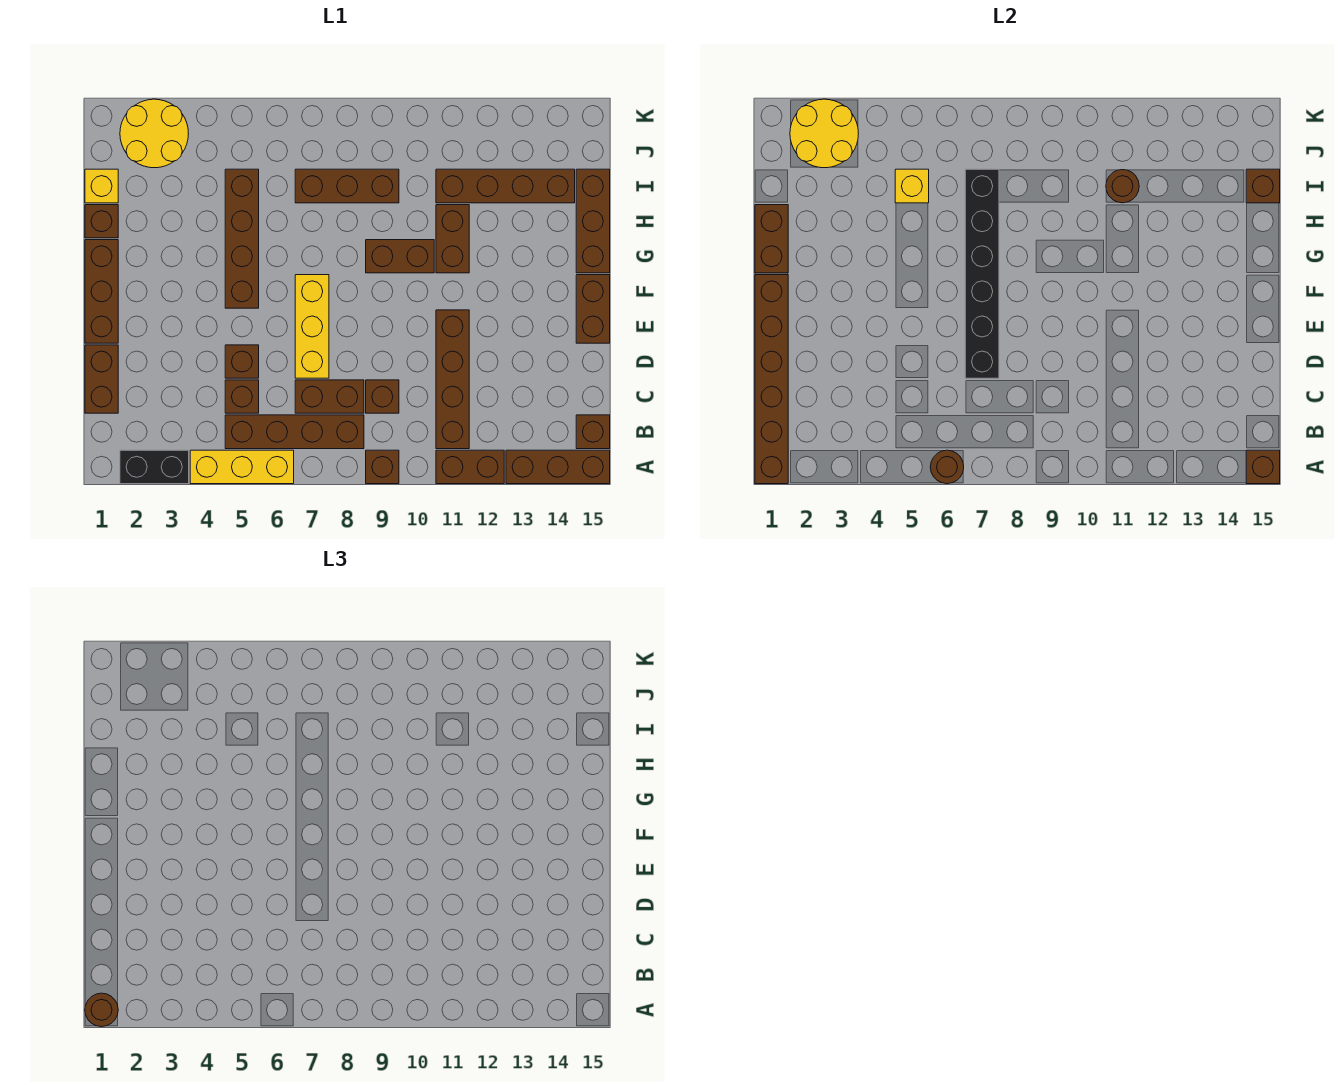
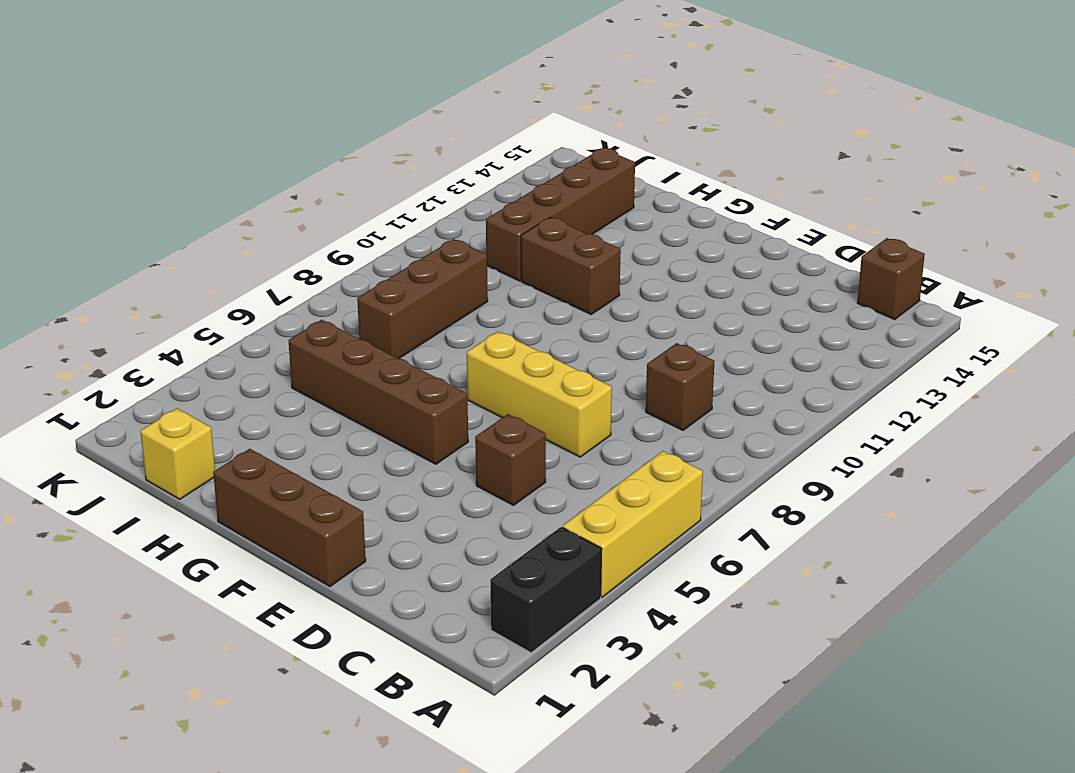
none -> brown 1x1 brick [366,450,399,484]
none -> brown 1x2 brick [436,450,504,484]
none -> brown 1x3 brick [506,450,610,484]
none -> brown 1x4 brick [225,415,364,449]

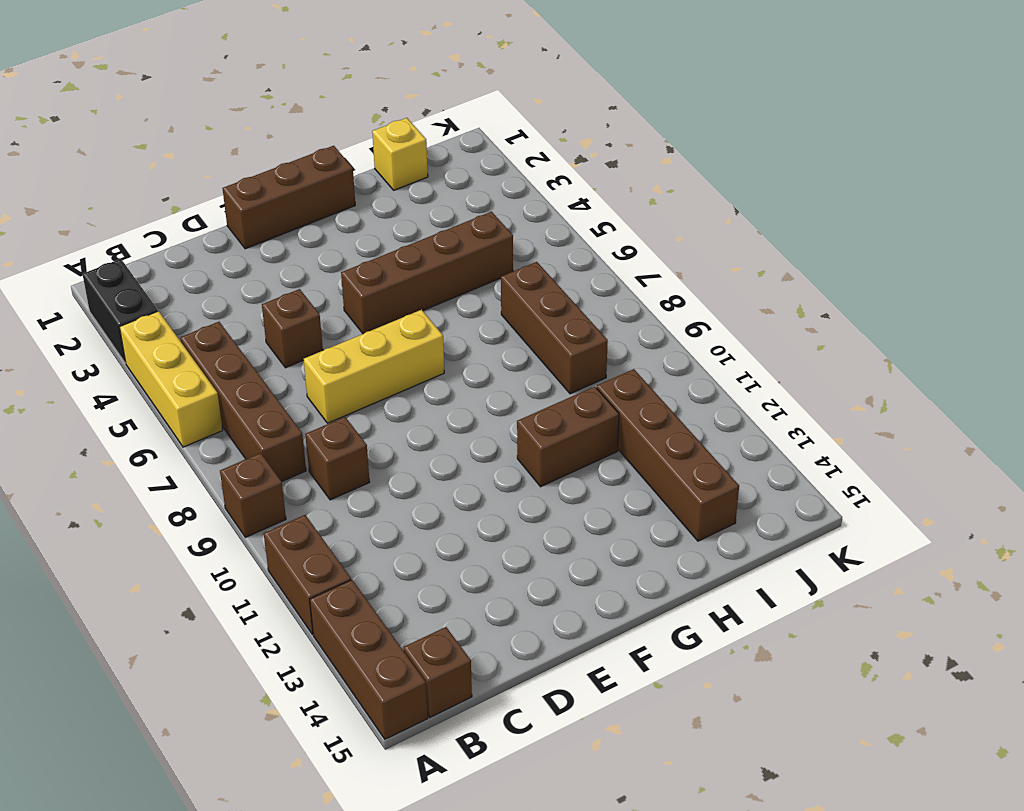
none -> brown 1x4 brick [436,310,469,449]
none -> brown 1x2 brick [85,345,118,413]
none -> brown 1x1 brick [225,380,259,413]
none -> brown 1x2 brick [295,380,364,413]

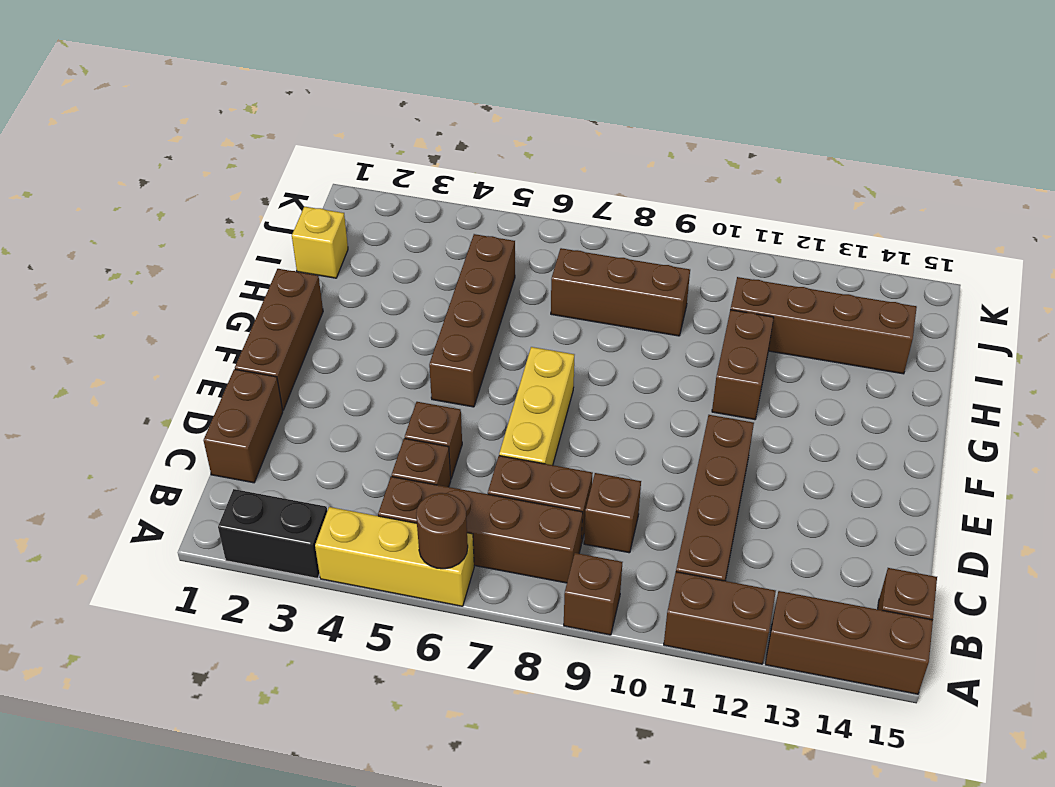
none -> brown 1x2 brick [576,275,610,343]
none -> brown 1x2 brick [366,240,434,273]
none -> brown 1x3 brick [576,169,610,273]
none -> brown 1x1 brick [85,205,118,238]

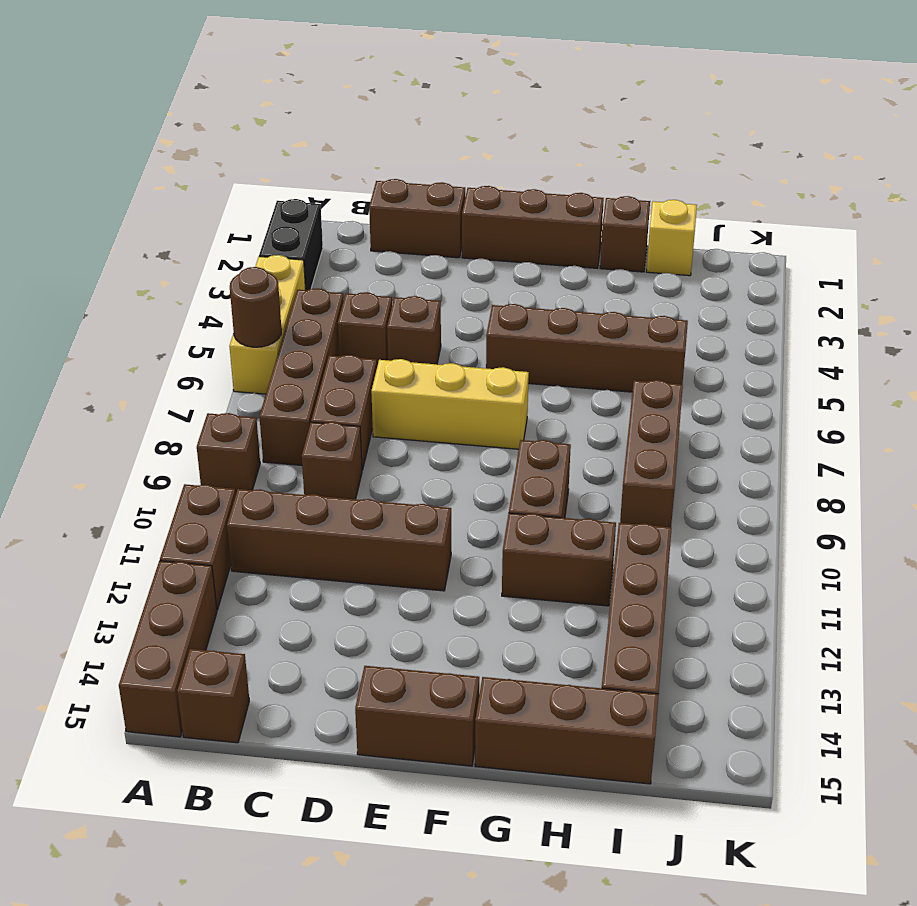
none -> yellow 2x2 round brick [120,99,188,168]
none -> brown 1x6 brick [755,275,788,484]
none -> brown 1x1 brick [1246,450,1280,484]
none -> black 1x6 brick [965,169,999,378]

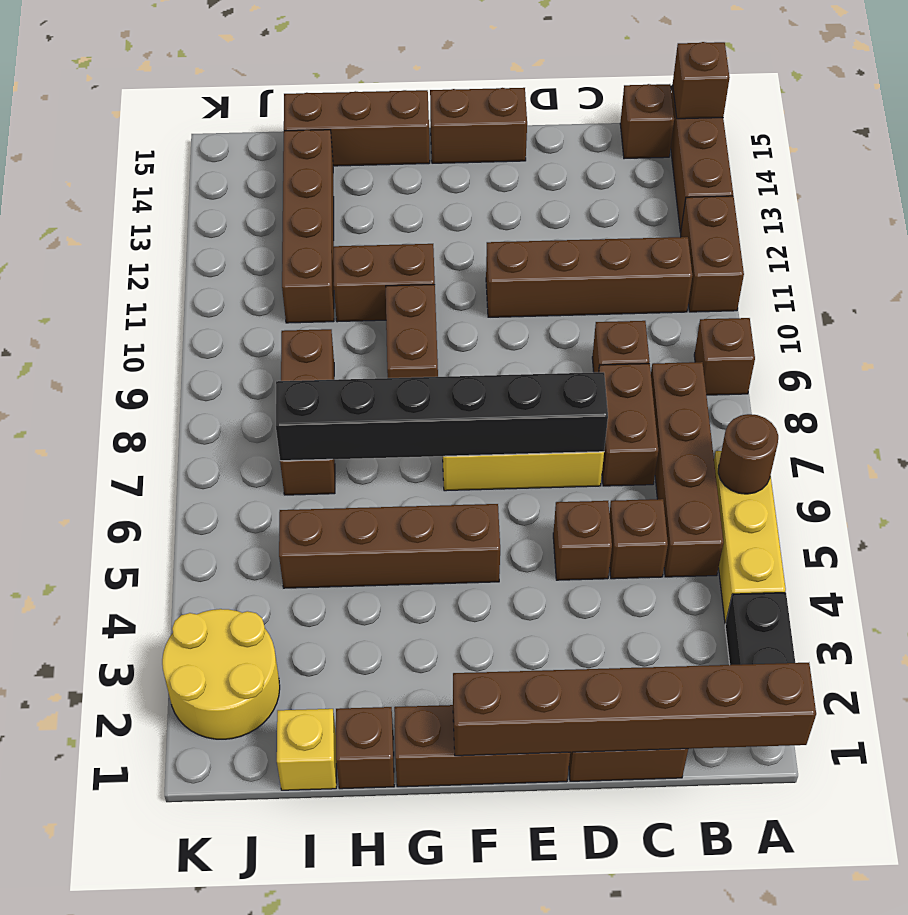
none -> brown 1x2 brick [755,205,788,273]
none -> yellow 1x1 brick [895,169,929,203]
none -> brown 1x1 round brick [1106,170,1139,203]
none -> brown 1x1 brick [1246,169,1280,203]

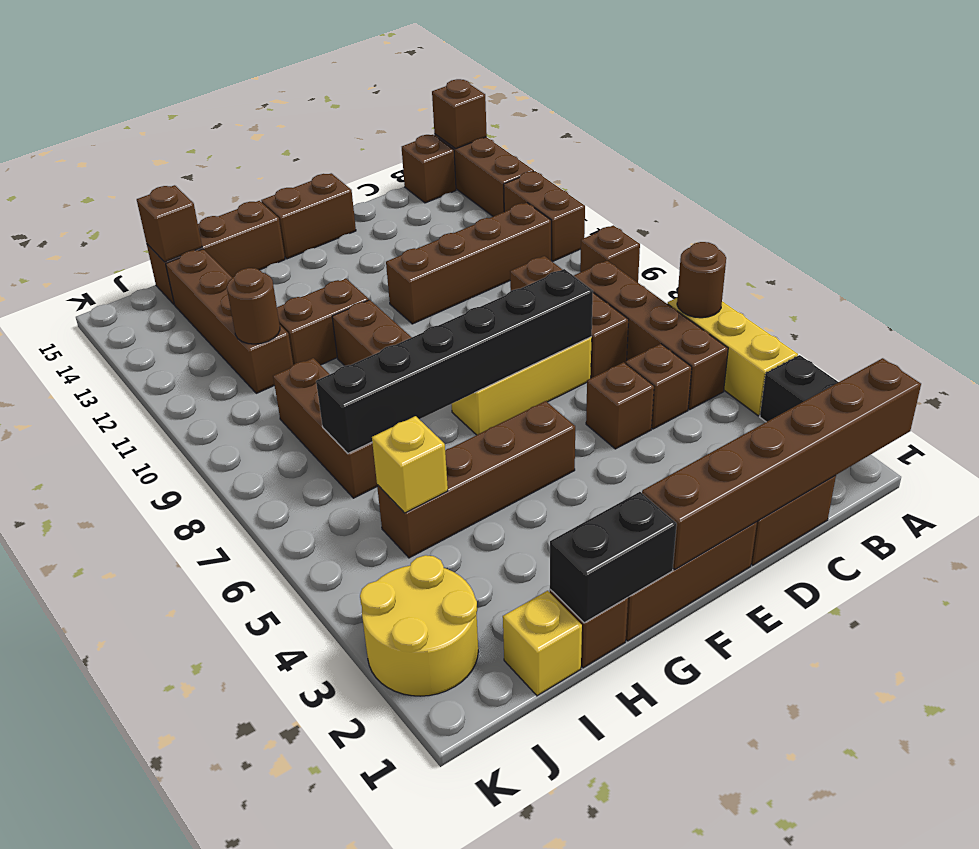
black 1x2 brick [550,492,677,623] -> brown 1x2 brick [755,205,788,273]
none -> yellow 2x2 round brick [790,99,858,168]
none -> brown 1x1 round brick [85,993,118,1027]

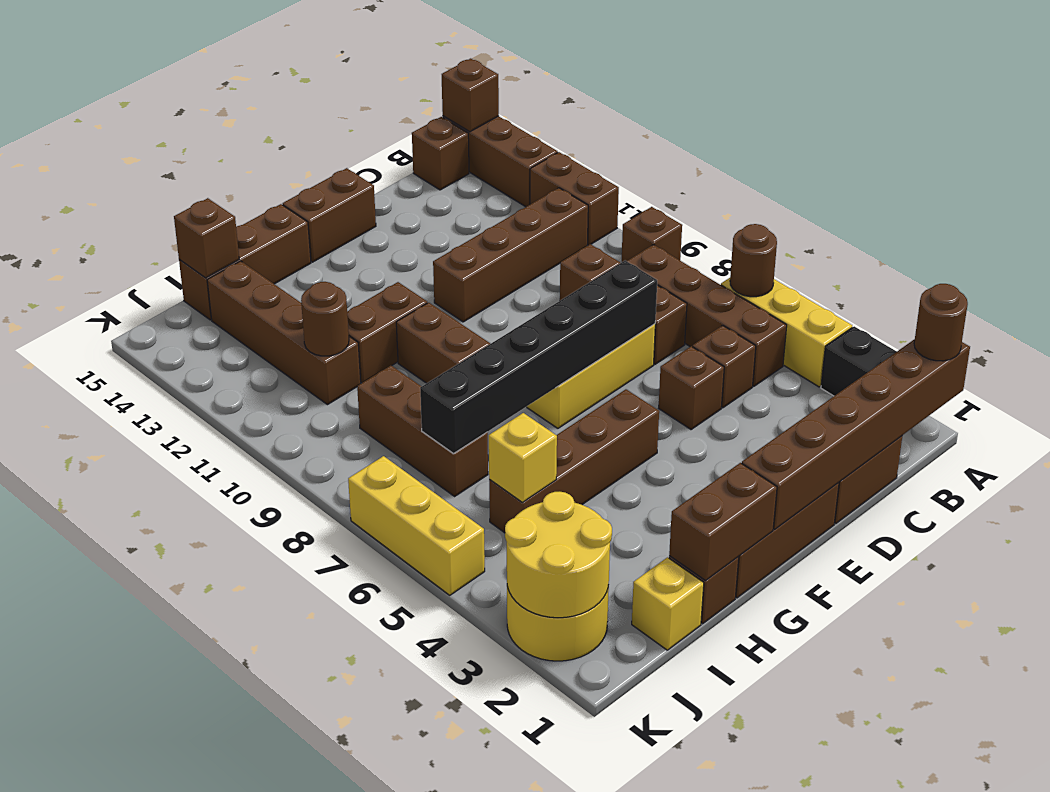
yellow 1x3 brick [348,456,485,595] -> none

